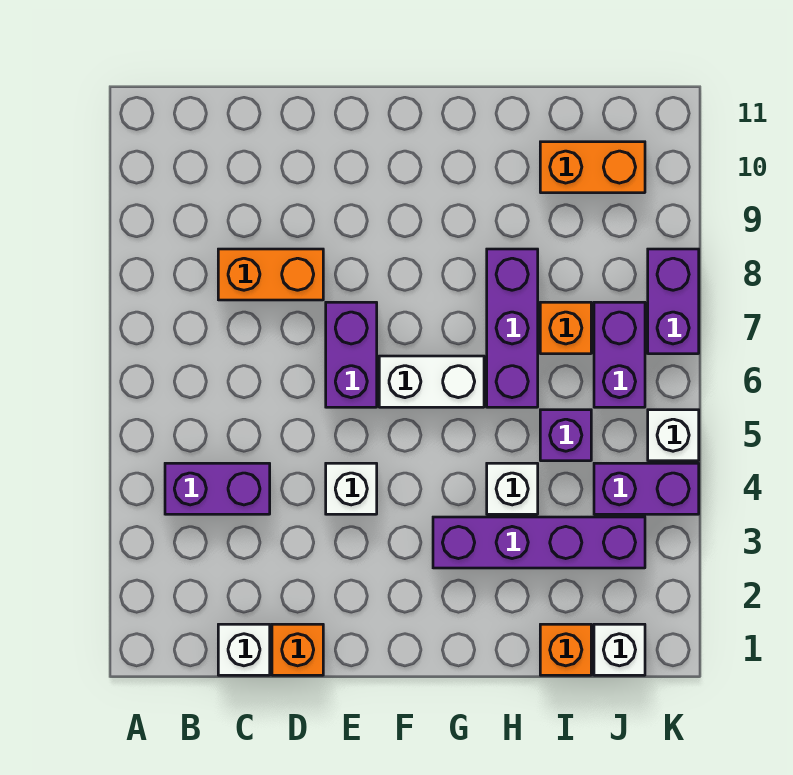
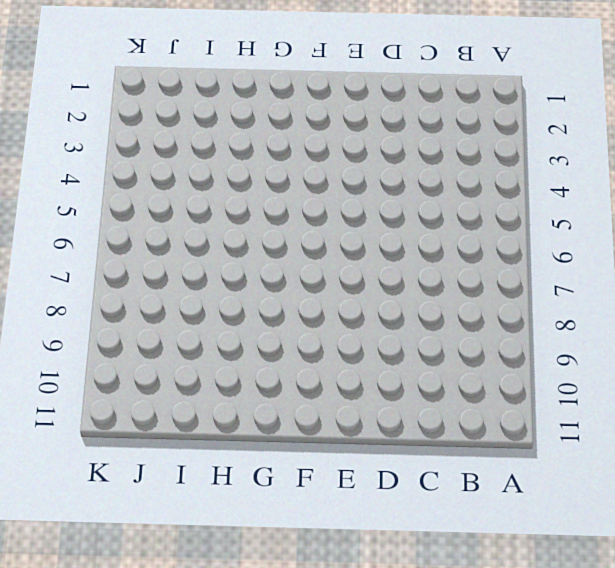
none -> purple 1x2 brick [165,463,270,514]
none -> white 1x1 brick [218,624,270,675]
none -> orange 1x2 brick [218,249,323,300]

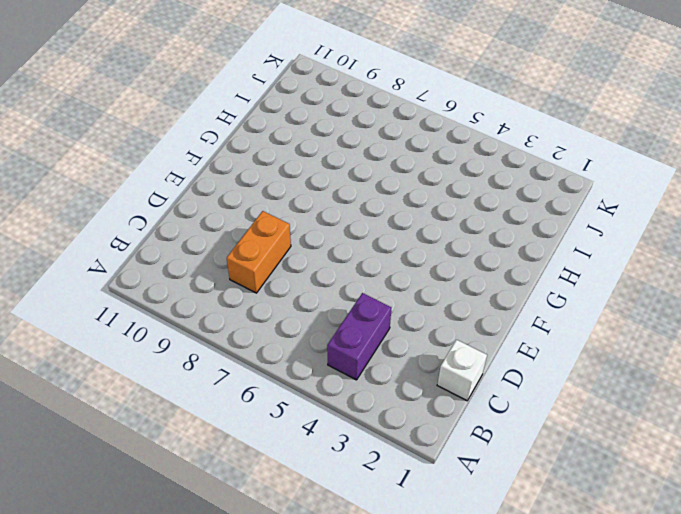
none -> orange 1x1 brick [272,624,323,675]
none -> white 1x1 brick [326,463,377,514]
none -> purple 1x2 brick [326,302,377,407]

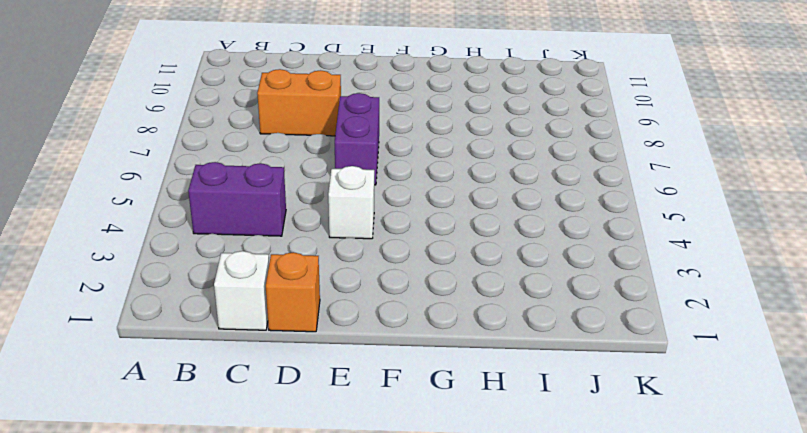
none -> white 1x2 brick [379,356,484,407]
none -> purple 1x4 brick [433,517,645,568]
none -> white 1x1 brick [487,463,538,514]

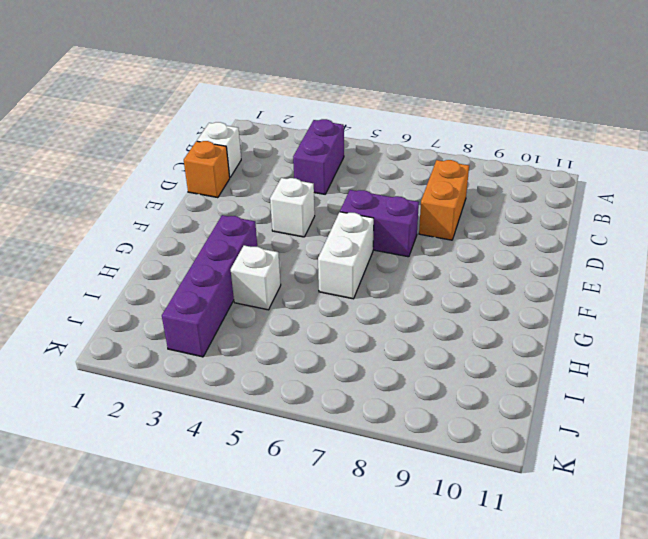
none -> purple 1x3 brick [487,249,538,407]
none -> orange 1x1 brick [540,624,591,675]
none -> purple 1x1 brick [540,410,591,461]

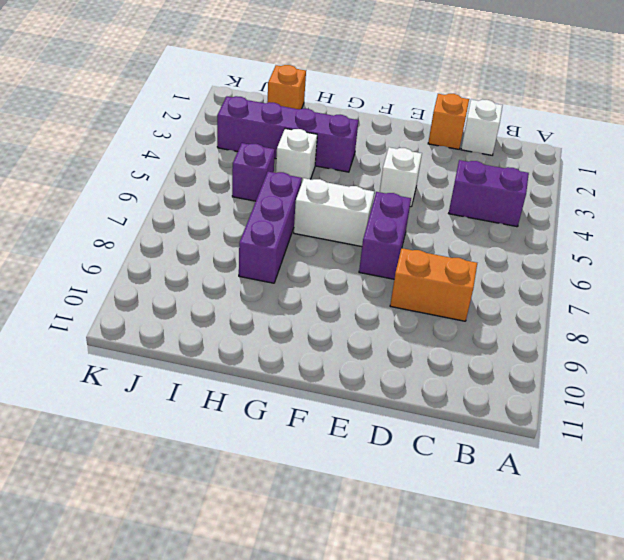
none -> orange 1x1 brick [540,302,591,354]
none -> orange 1x2 brick [540,142,645,193]
none -> white 1x1 brick [594,624,645,675]

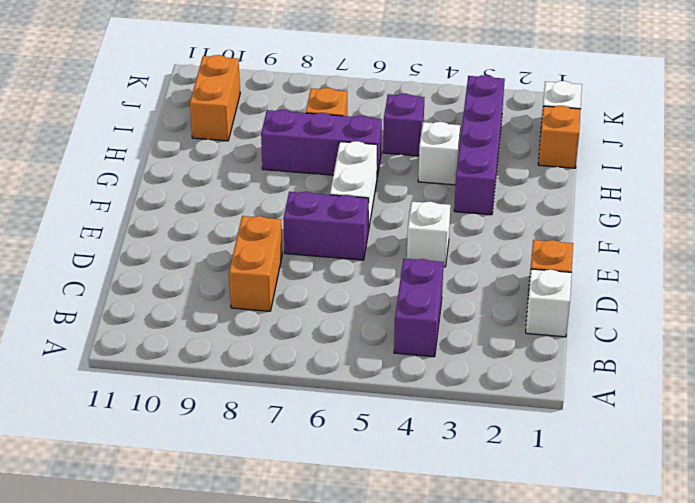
none -> purple 1x2 brick [594,463,699,514]
none -> purple 1x2 brick [594,302,645,407]
none -> white 1x1 brick [648,410,699,461]

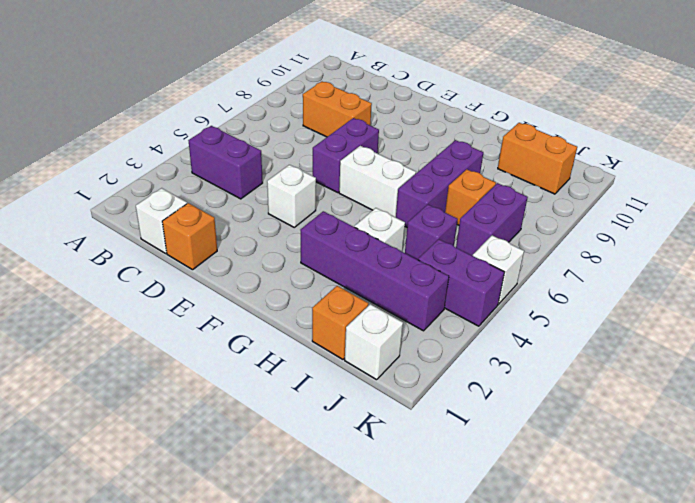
none -> purple 1x2 brick [648,249,699,354]

